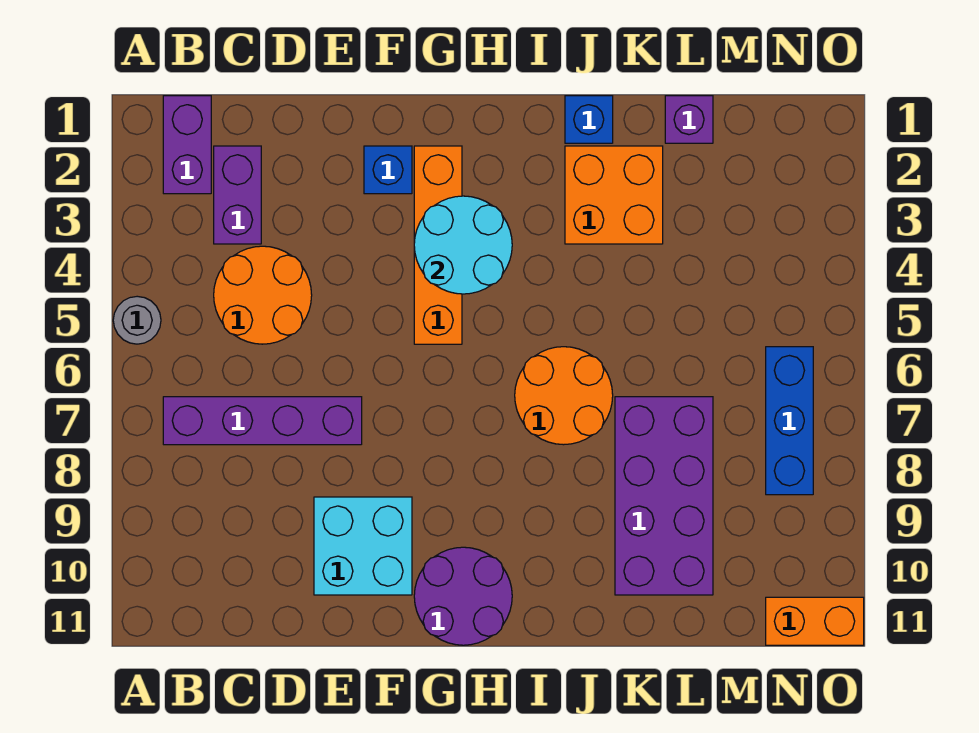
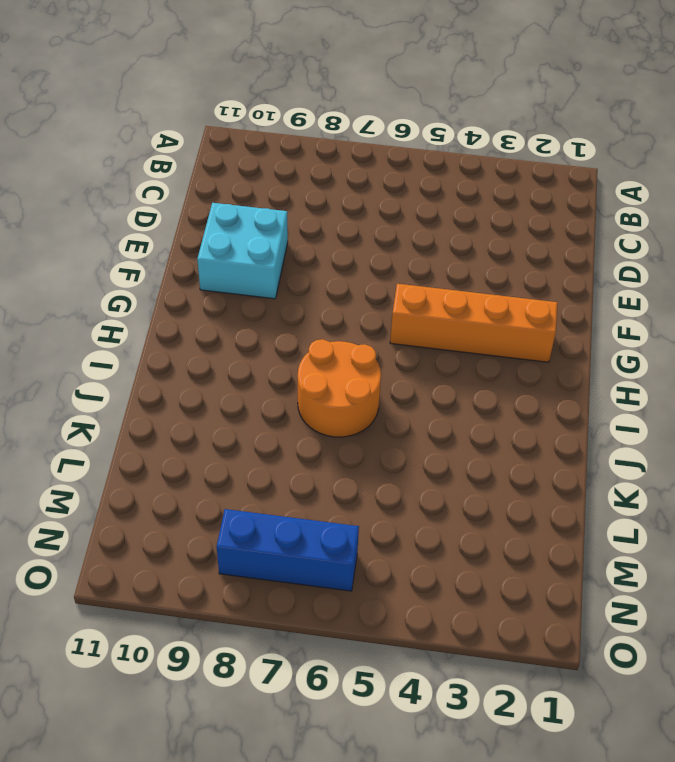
none -> grey 1x1 round brick [113,296,161,344]
none -> purple 1x2 brick [163,96,211,194]
none -> purple 1x4 brick [163,397,362,445]

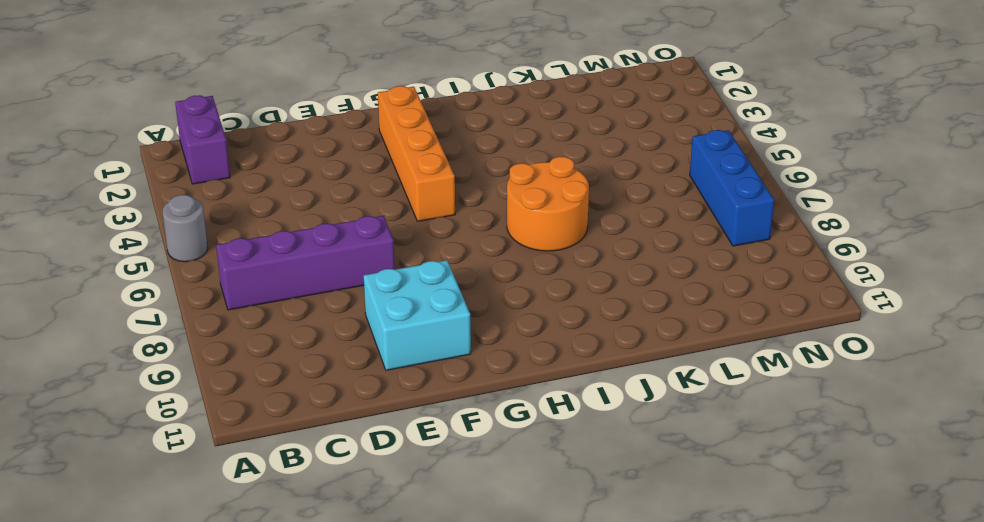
none -> purple 1x2 brick [214,146,261,244]
none -> orange 2x2 round brick [214,246,312,344]
none -> blue 1x1 brick [364,146,412,194]

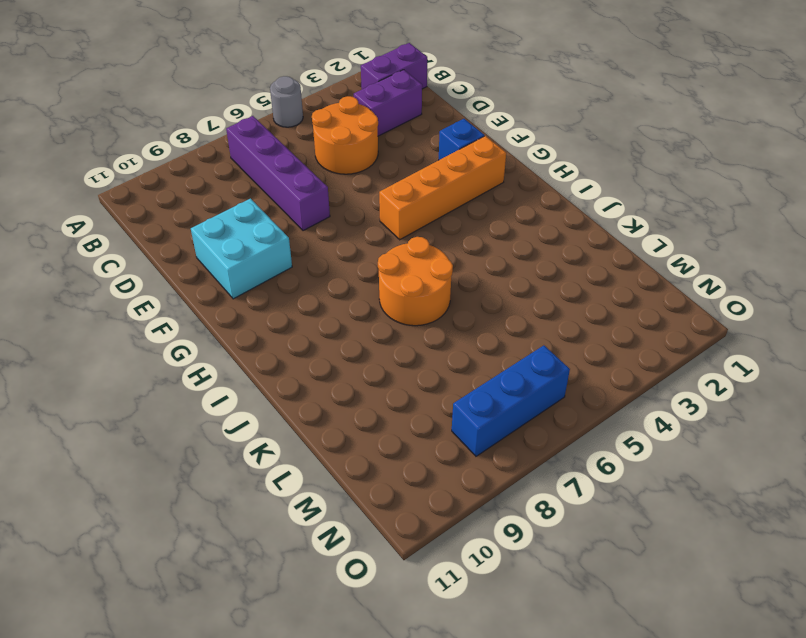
none -> purple 2x2 round brick [414,547,512,645]
none -> blue 1x1 brick [565,96,613,143]
none -> orange 2x2 brick [565,146,663,244]

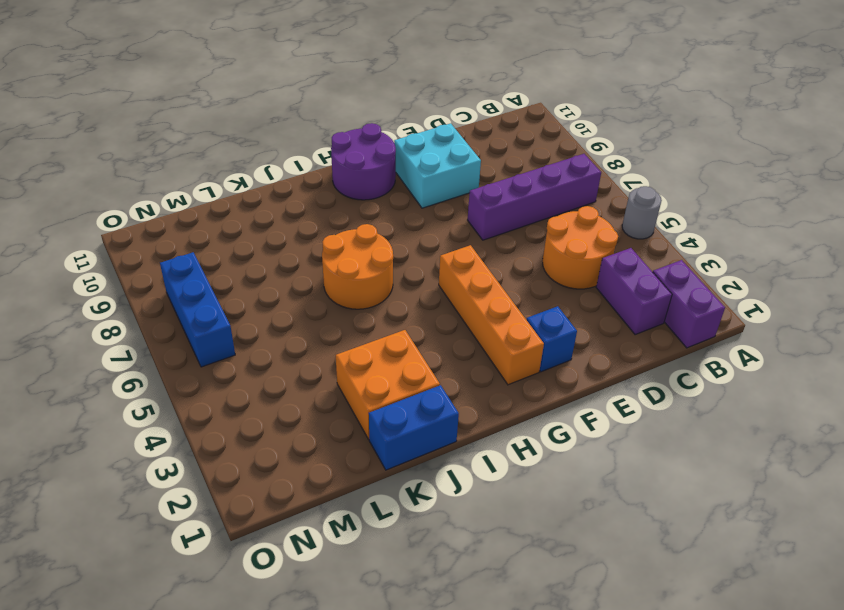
blue 1x2 brick [369,385,459,470] -> blue 1x1 brick [565,96,613,143]
none -> purple 2x4 brick [615,397,713,595]
none -> purple 1x1 brick [665,96,713,143]
none -> orange 1x2 brick [766,597,864,645]

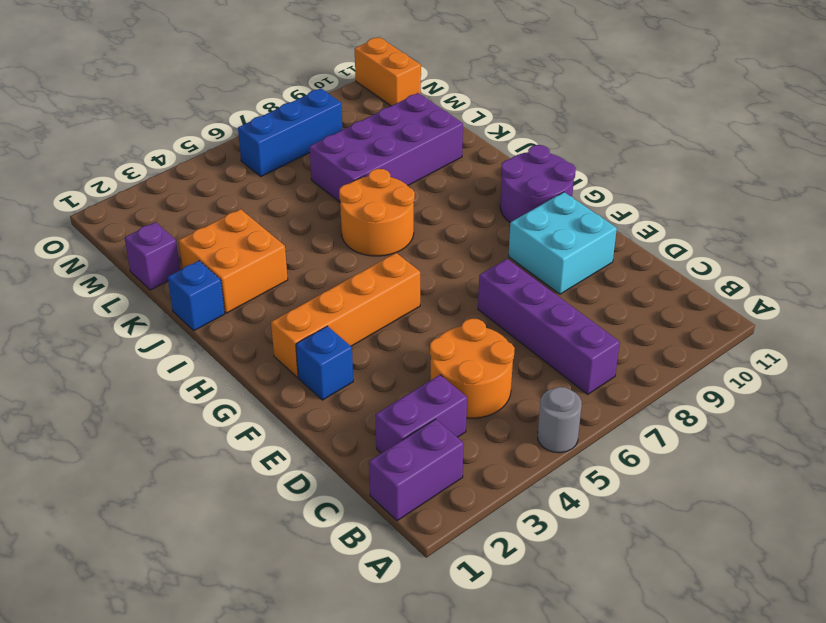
none -> cyan 2x2 round brick [414,196,512,294]

